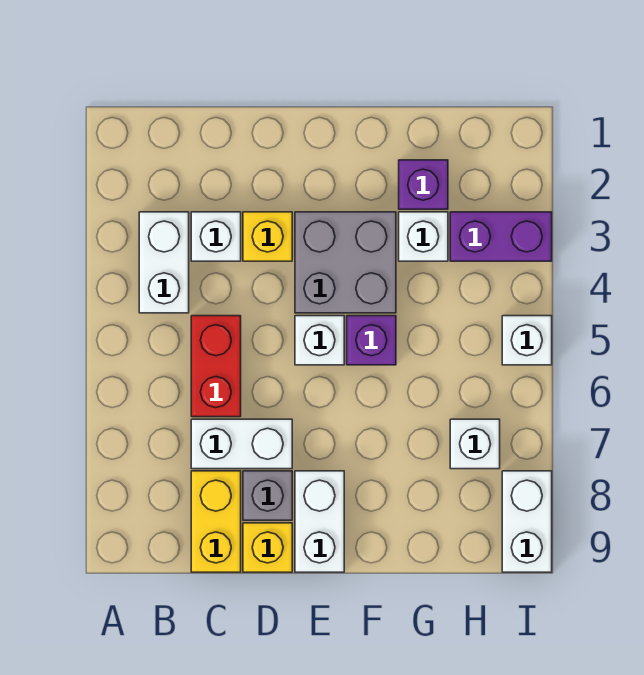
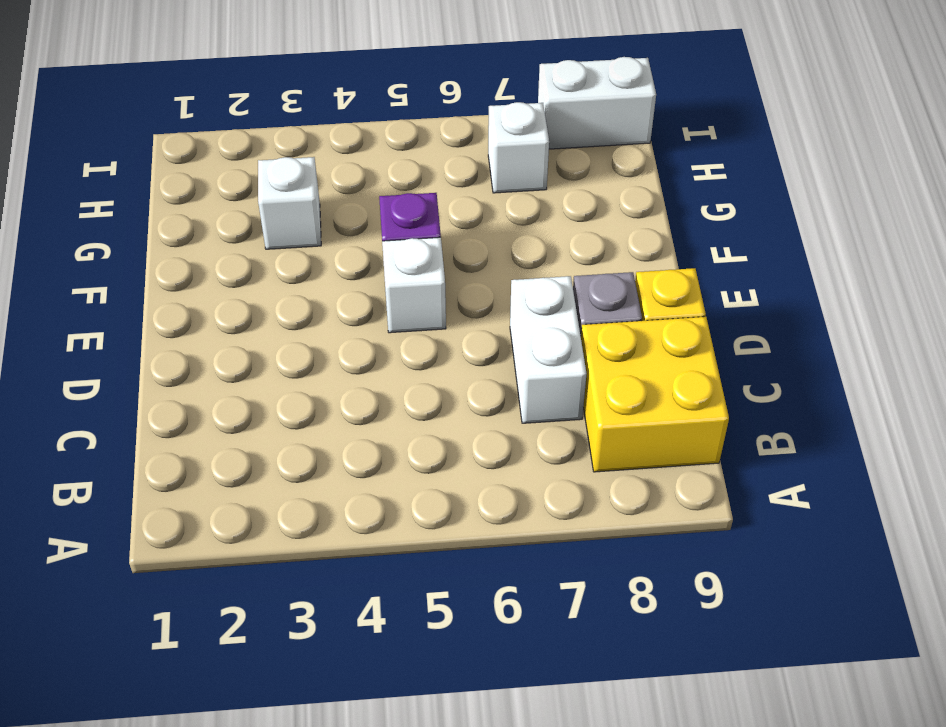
yellow 2x2 brick [581,317,729,472] -> yellow 1x2 brick [191,471,241,572]
none -> white 1x2 brick [139,212,189,313]
none -> white 1x1 brick [191,212,241,261]
none -> red 1x2 brick [191,316,241,417]

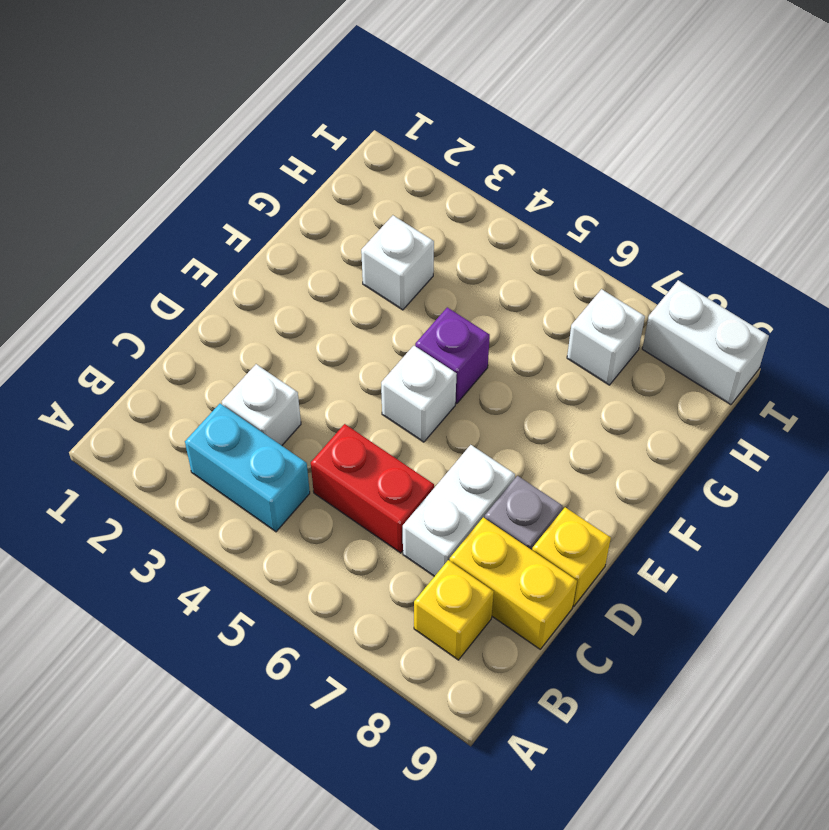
cyan 1x2 brick [185,404,310,532] -> white 1x2 brick [139,212,189,313]
yellow 1x1 brick [414,560,494,660] -> yellow 1x1 brick moved to [243,212,292,261]
none -> grey 2x2 brick [295,212,396,313]
none -> white 1x2 brick [295,471,344,572]
none -> purple 1x1 brick [399,160,448,209]

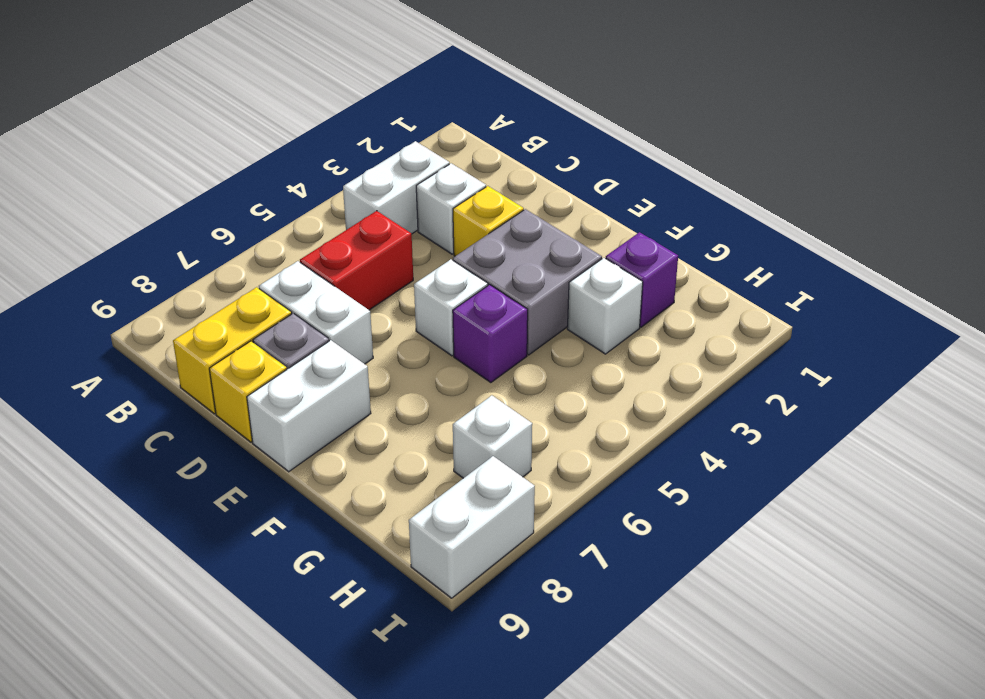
none -> purple 1x2 brick [450,212,552,261]
none -> white 1x1 brick [502,316,552,365]

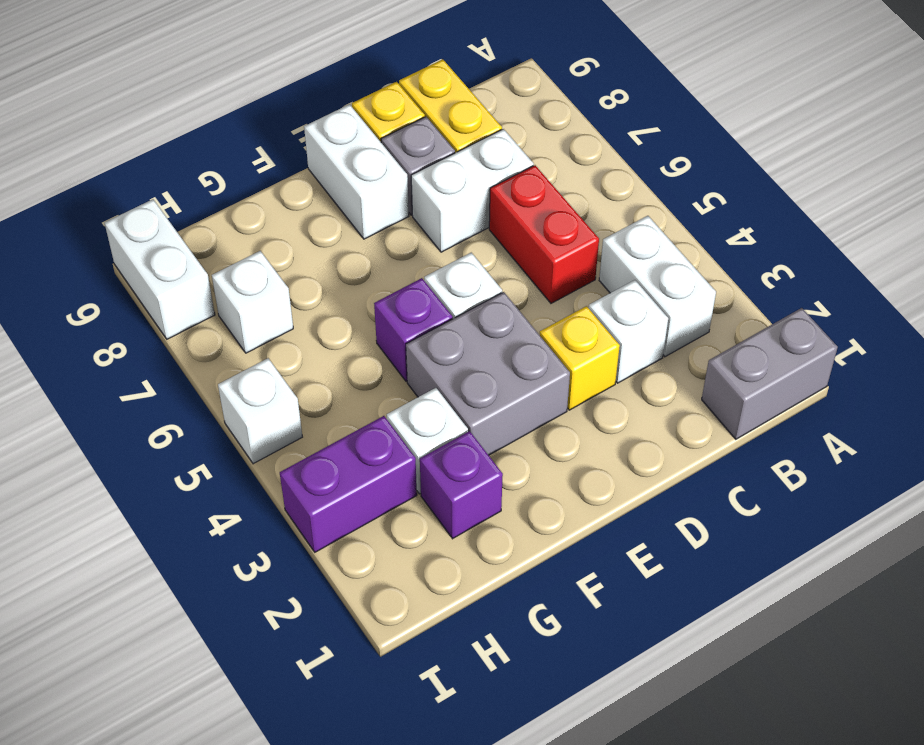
grey 1x2 brick [702,308,838,439] -> none

